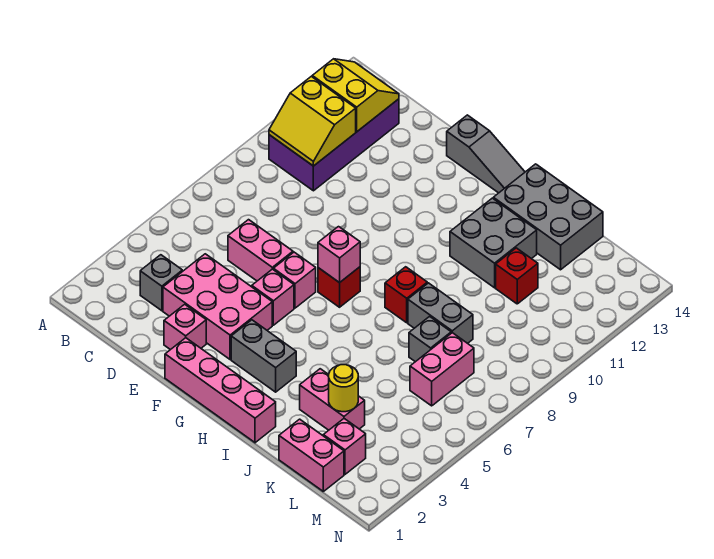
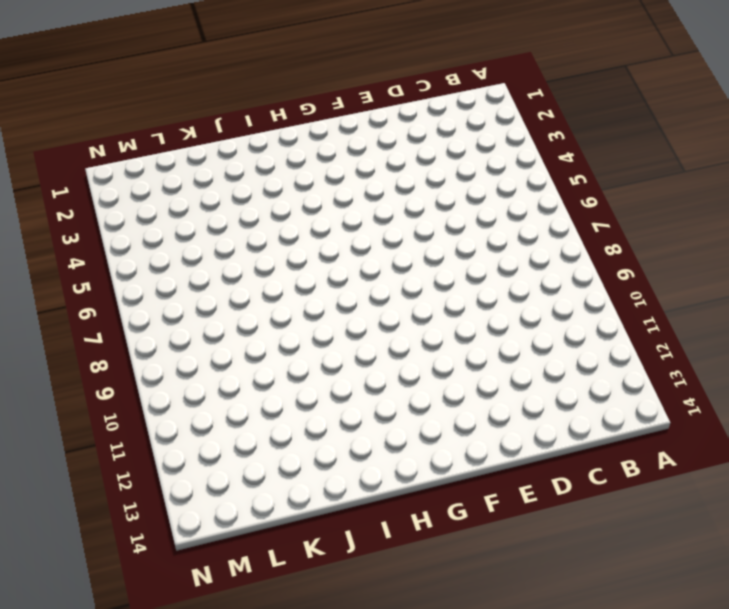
none -> purple 2x4 brick [269,99,399,191]
none -> grey 1x1 brick [140,255,182,311]
none -> pink 2x3 brick [163,254,272,359]

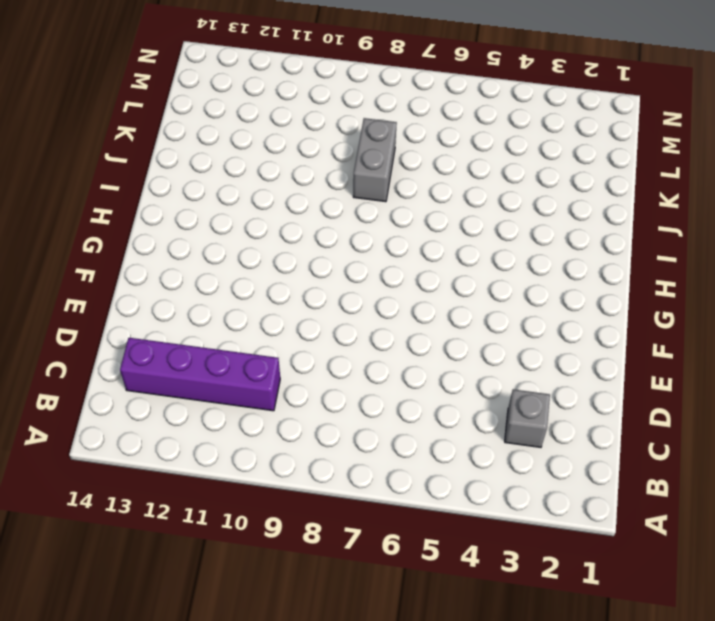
purple 1x4 brick [120,338,280,411] -> purple 2x4 brick [269,99,399,191]
none -> pink 2x3 brick [163,254,272,359]
none -> pink 1x2 brick [228,220,293,281]
none -> pink 1x1 brick [164,304,206,350]

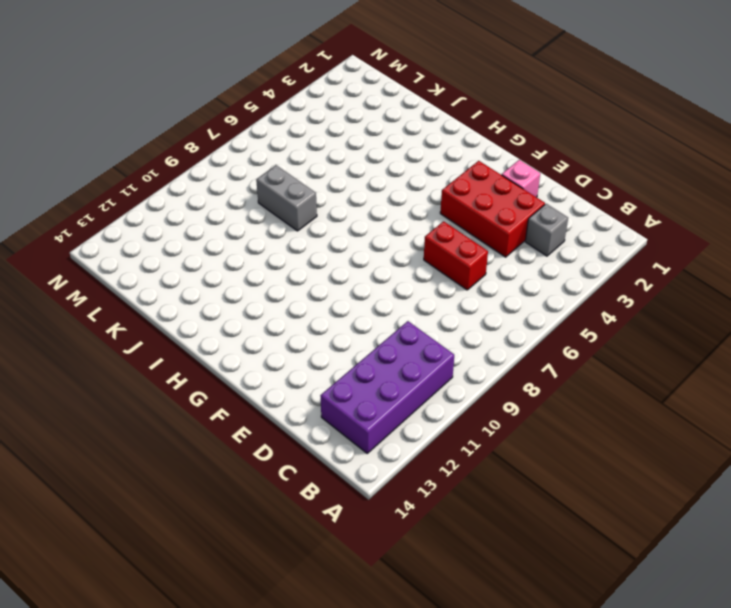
red 2x3 brick [440,161,545,257] -> pink 2x3 brick [163,254,272,359]
red 1x2 brick [424,221,488,290] -> pink 1x2 brick [228,220,293,281]
none -> pink 1x4 brick [165,338,276,443]
none -> pink 1x1 brick [252,269,294,325]
none -> pink 1x1 brick [273,252,316,308]

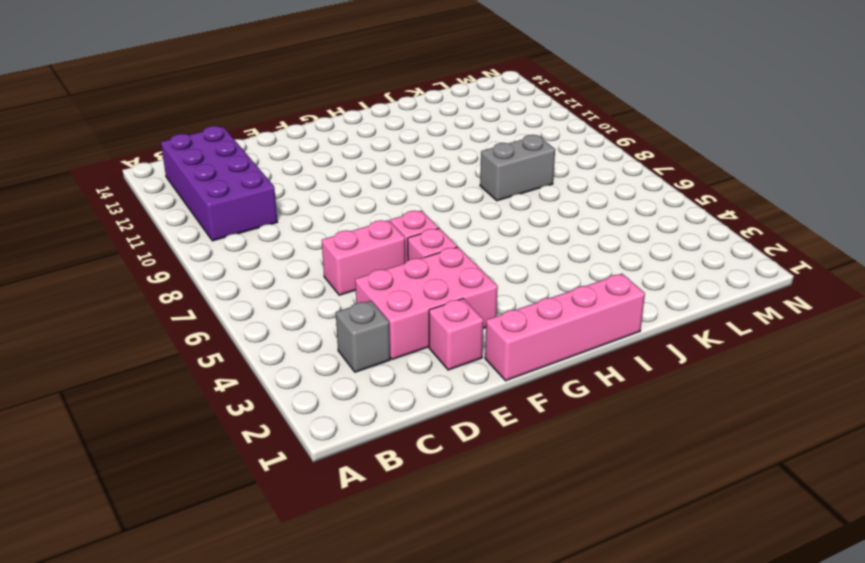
none -> grey 1x3 slope [447,115,525,193]
none -> grey 1x2 brick [231,320,296,392]
none -> red 1x1 brick [318,267,360,307]

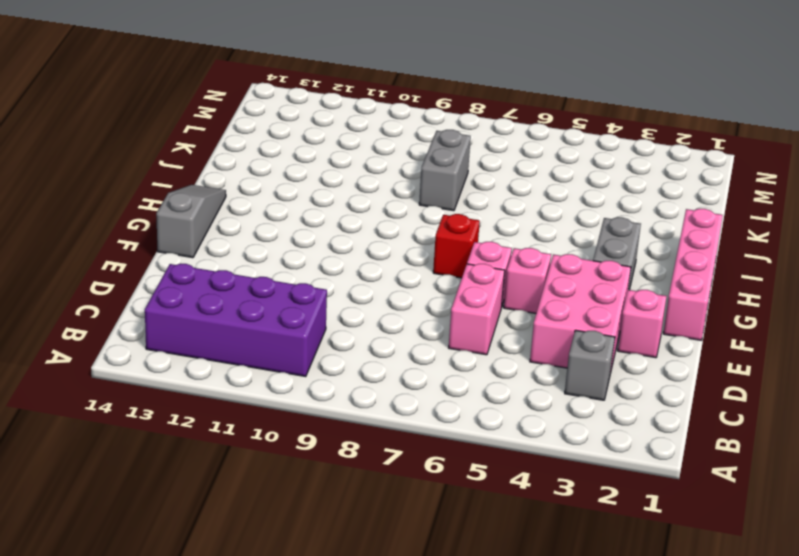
none -> red 1x1 brick [385,267,427,323]
none -> grey 2x2 brick [450,198,537,288]
none -> grey 2x3 brick [493,164,603,270]

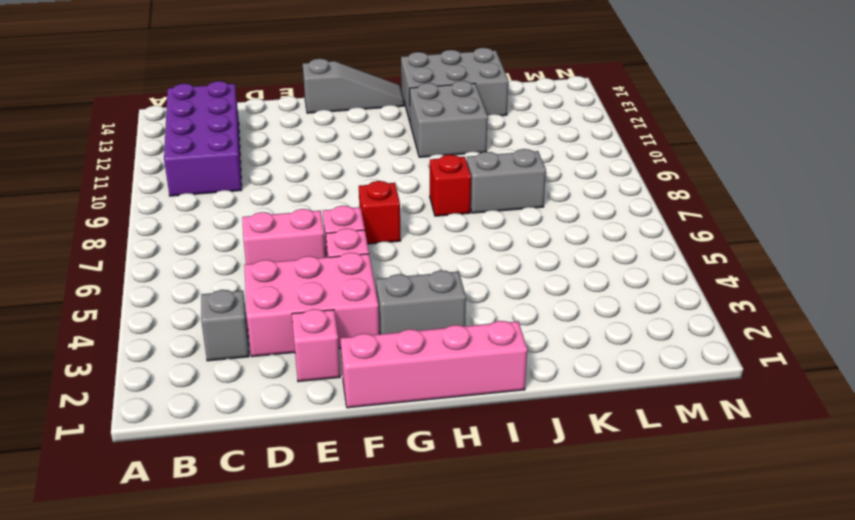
none -> pink 1x2 brick [300,369,365,430]
none -> pink 1x2 brick [279,419,344,491]
none -> grey 1x1 brick [409,316,451,362]

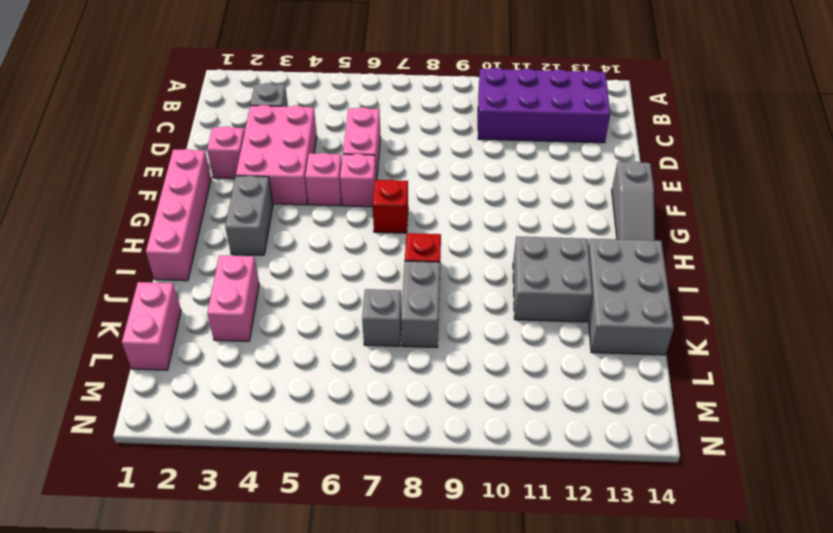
none -> red 1x1 brick [496,248,538,304]
none -> pink 1x1 brick [323,419,366,474]
none -> pink 1x2 brick [410,333,474,406]

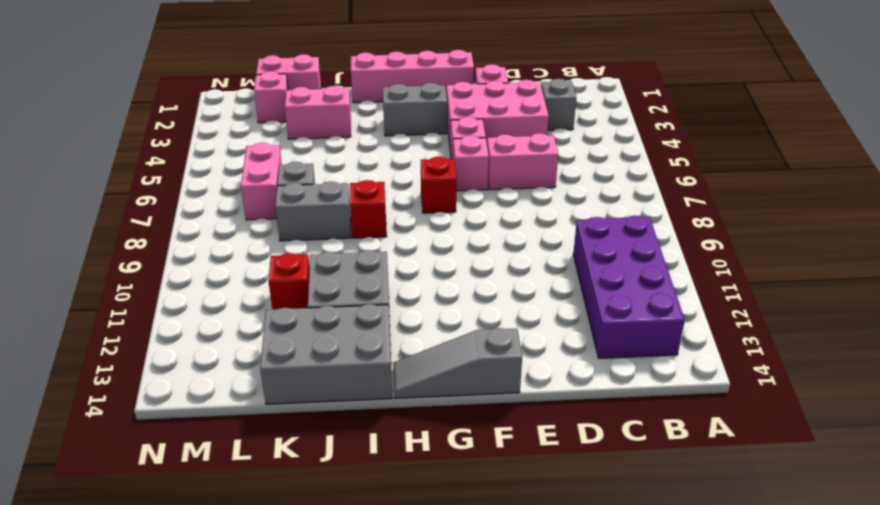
none -> yellow 2x2 slope [269,76,356,166]
none -> yellow 2x2 slope [312,59,399,132]
none -> pink 1x1 brick [318,227,360,283]

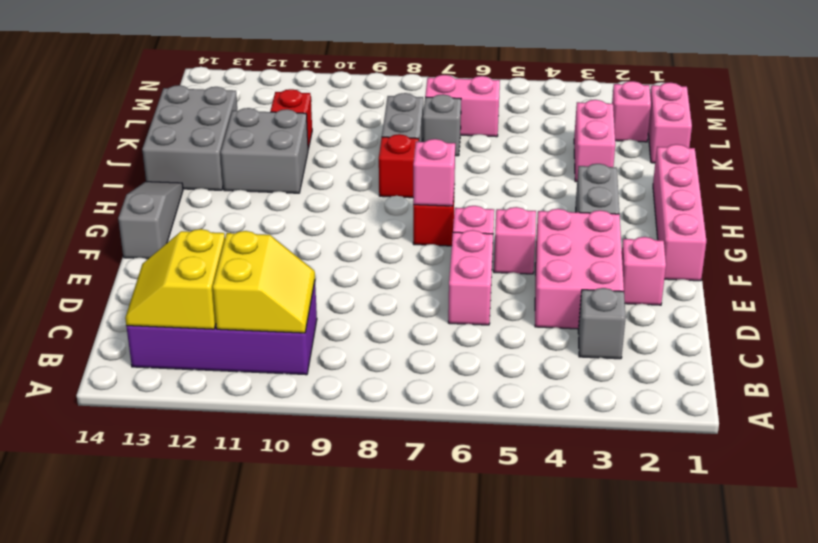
none -> yellow 1x1 round brick [329,365,358,412]

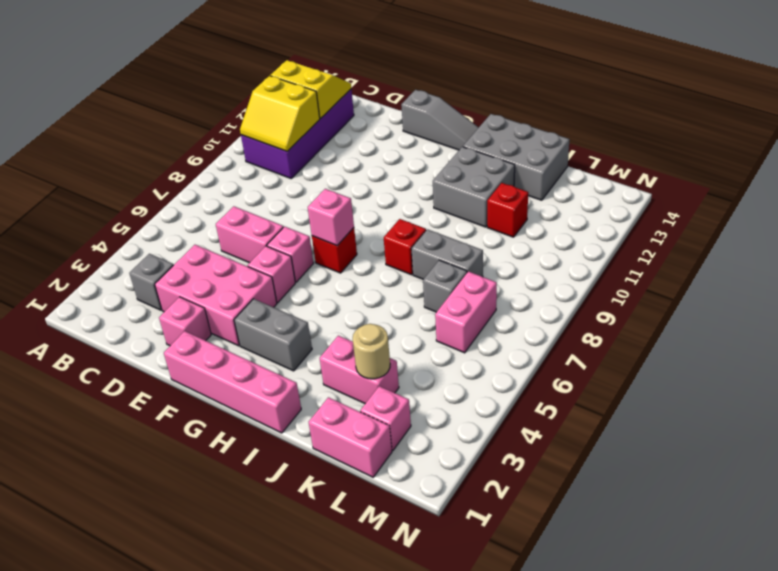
tan 1x1 round brick [353,324,390,379] -> yellow 1x1 round brick [329,365,358,412]

